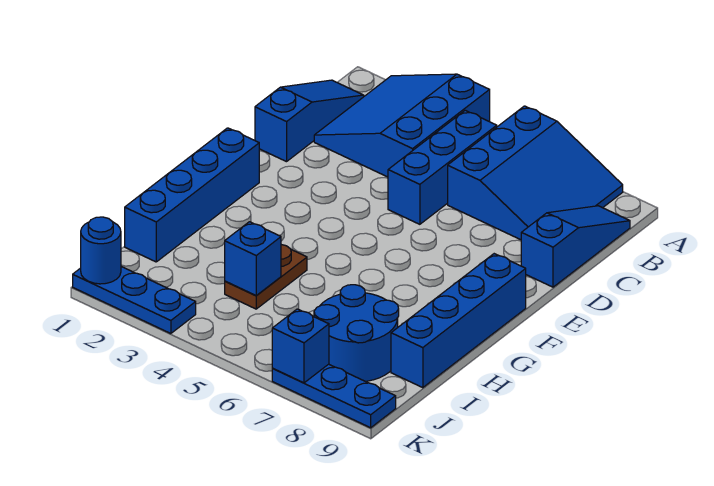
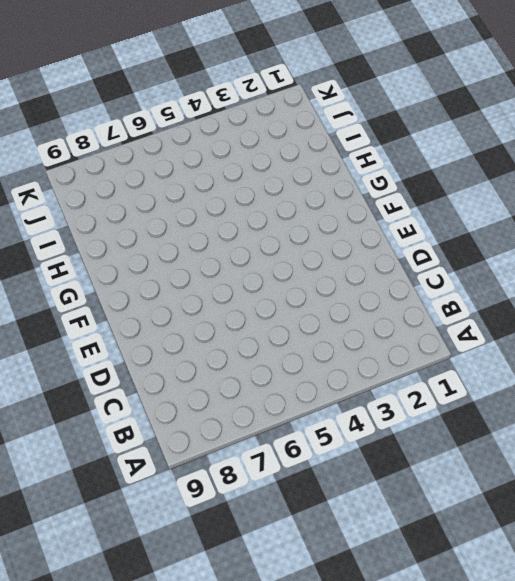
none -> blue 3x3 slope [314,74,490,177]
none -> blue 3x3 slope [448,106,623,240]
none -> blue 1x3 slope [255,80,364,162]

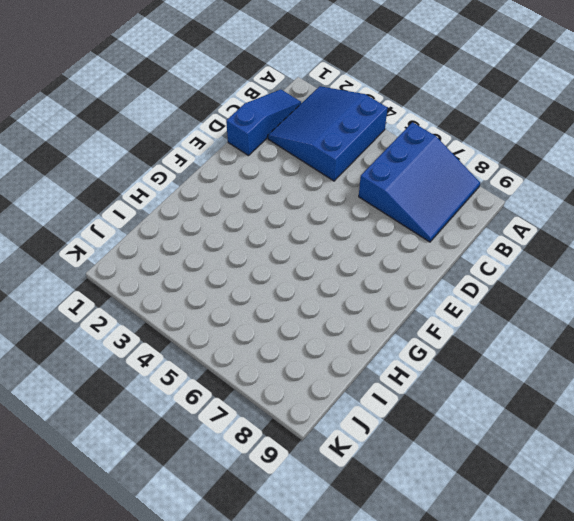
none -> blue 1x3 brick [388,110,497,224]
none -> blue 1x3 slope [521,206,630,287]
none -> blue 1x4 brick [125,128,259,262]

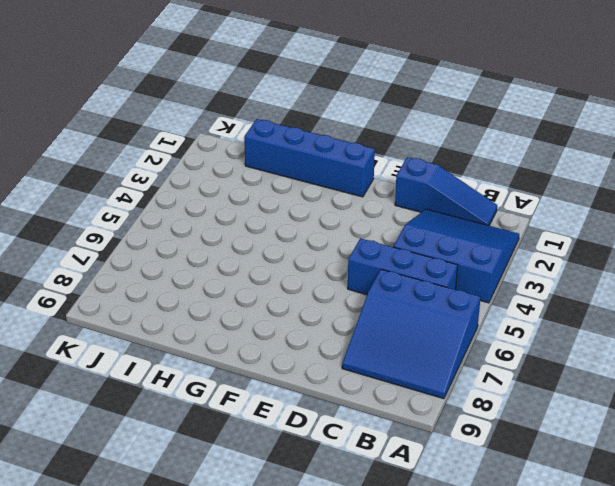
none -> blue 1x3 slope [521,206,630,287]
none -> blue 1x4 brick [391,254,526,388]
none -> brown 1x2 plate [225,245,307,309]

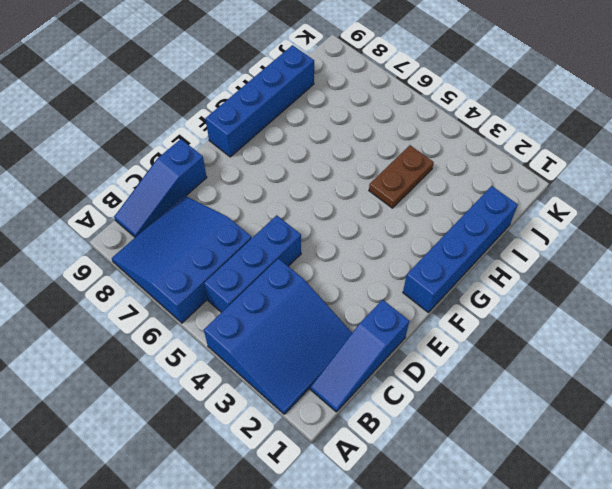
none -> blue 2x2 round brick [314,285,399,381]
none -> blue 1x3 plate [73,267,196,334]
none -> blue 1x3 plate [272,364,396,428]

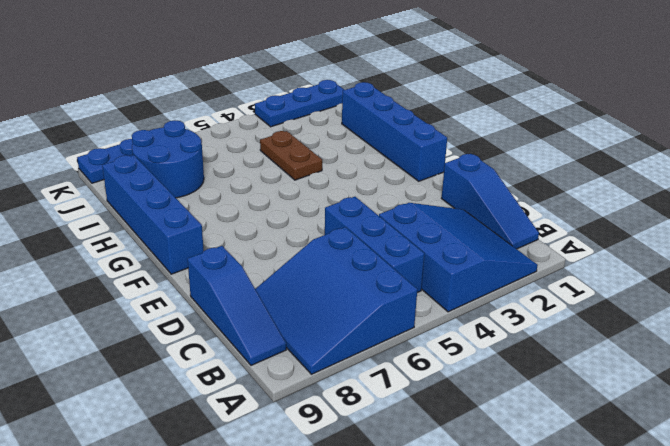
none -> blue 1x1 brick [225,222,281,296]
none -> blue 1x1 round brick [81,217,121,284]
none -> blue 1x1 brick [272,309,329,383]

